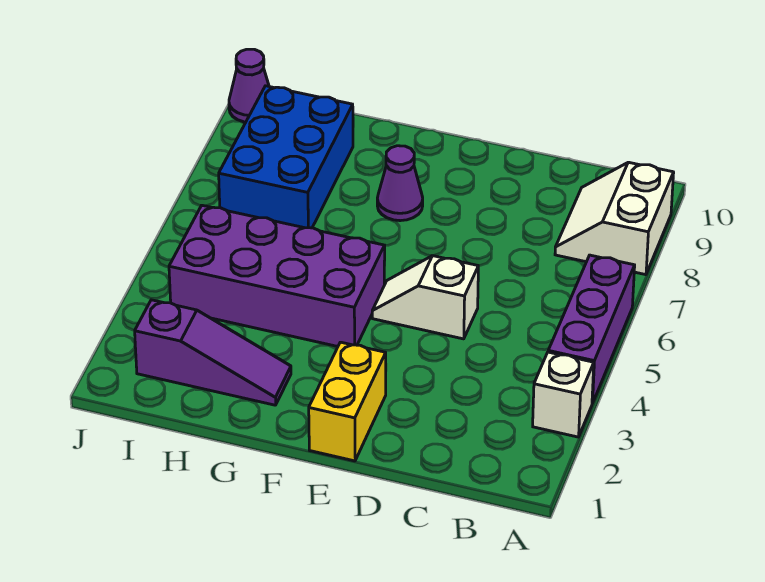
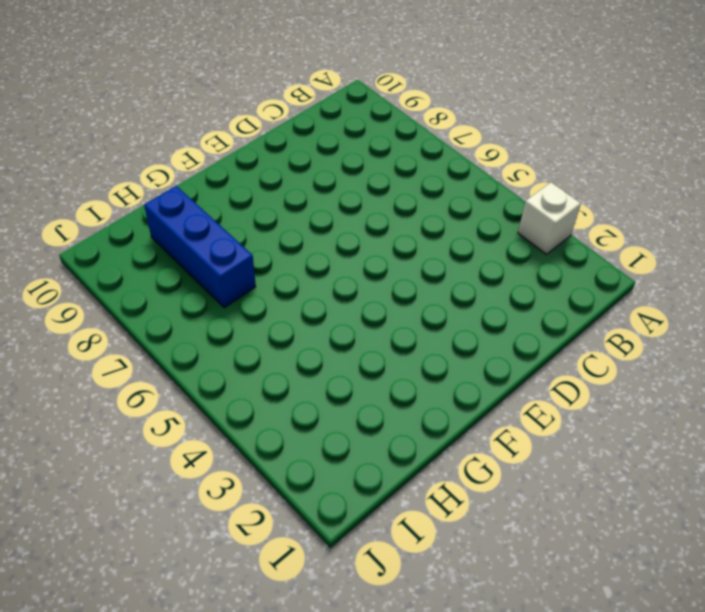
blue 1x3 brick [144,186,256,308] -> blue 2x3 brick [219,86,353,228]
none -> purple 1x3 brick [548,255,635,403]
none -> white 2x2 slope [555,162,674,275]

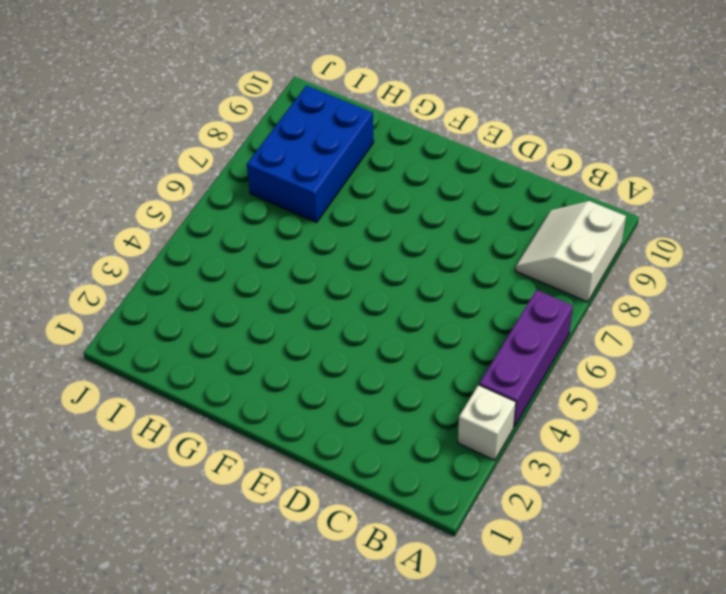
none -> white 1x2 slope [372,256,478,339]
none -> yellow 1x2 brick [309,342,386,461]

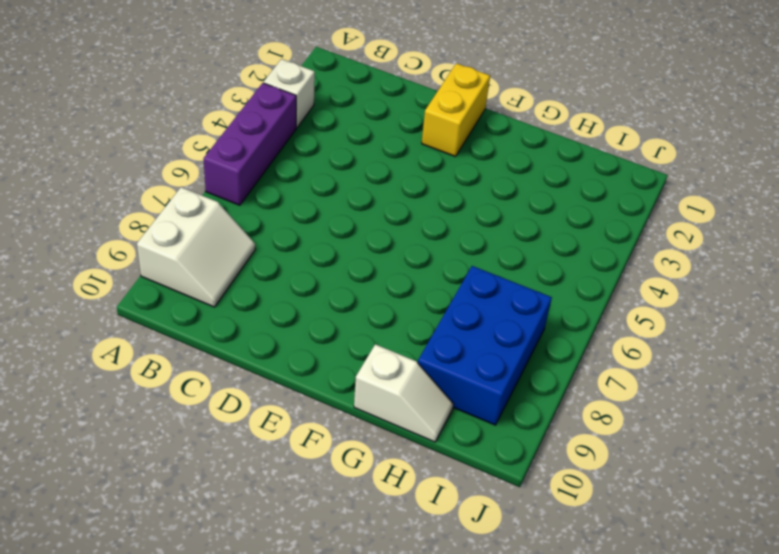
white 1x2 slope [354,344,454,442] -> white 1x2 slope moved to [372,256,478,339]
none -> purple 2x4 brick [169,205,385,347]
none -> purple 1x1 cone [377,146,423,221]

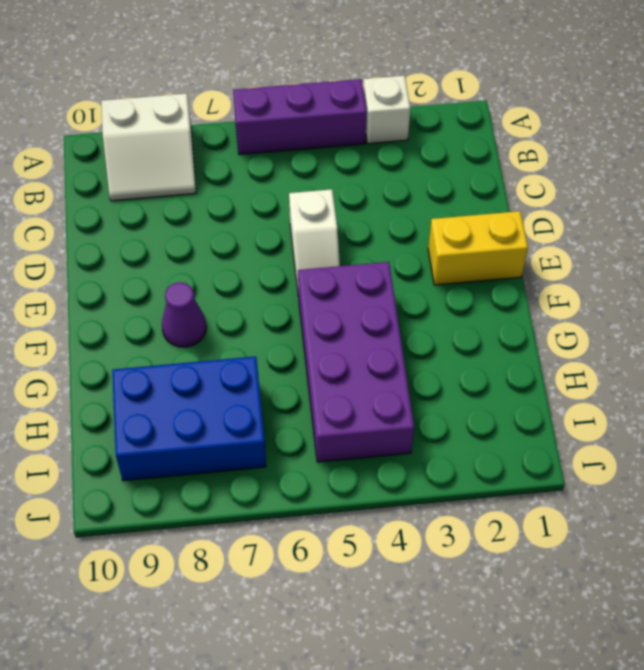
none -> purple 1x3 slope [135,300,291,405]
none -> purple 1x1 cone [229,49,269,122]

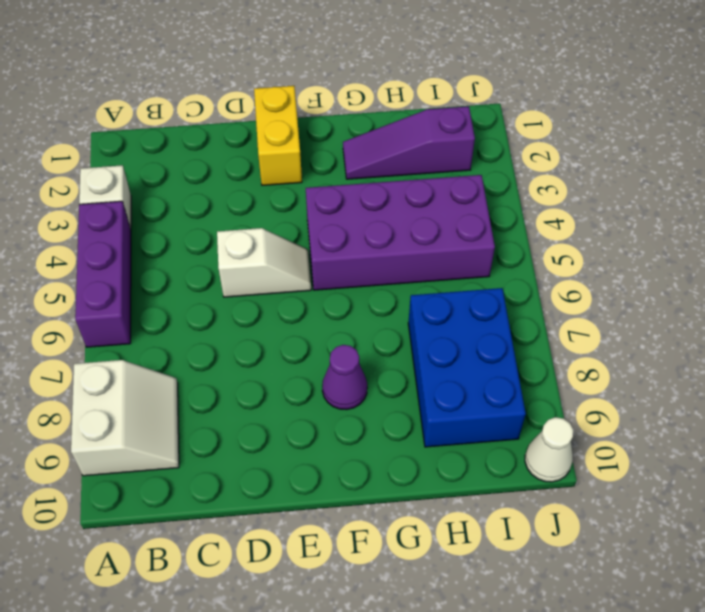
white 1x1 cone [525,417,573,482] -> purple 1x1 cone [229,49,269,122]

